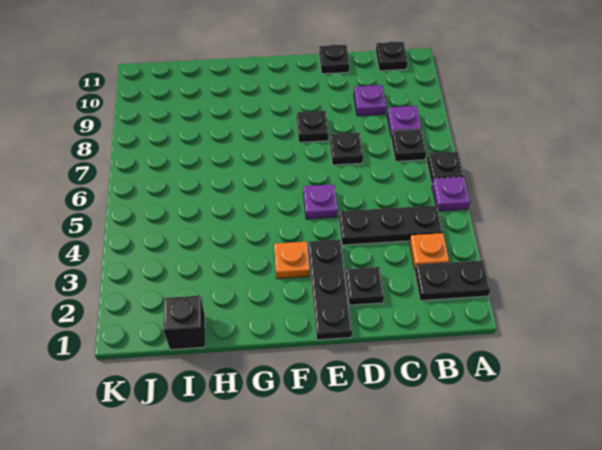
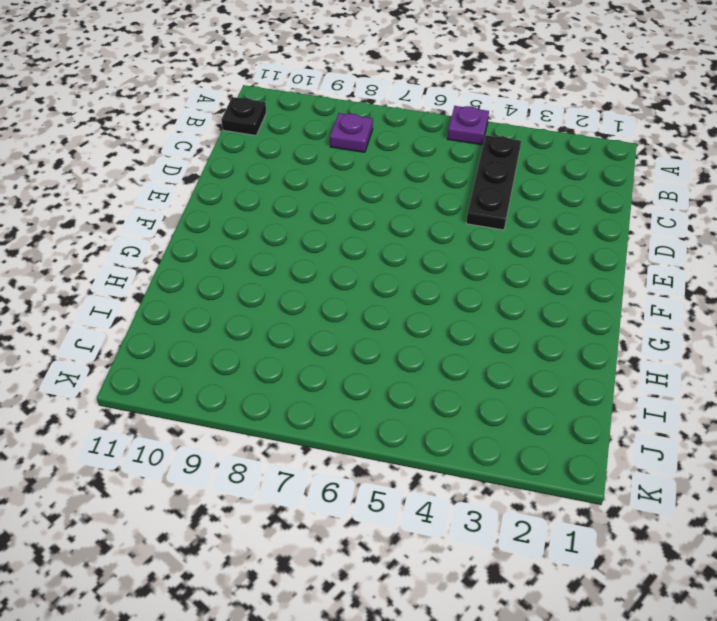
none -> black 1x2 plate [415,260,491,301]
none -> black 1x1 plate [427,152,464,184]
none -> orange 1x1 plate [410,233,449,270]

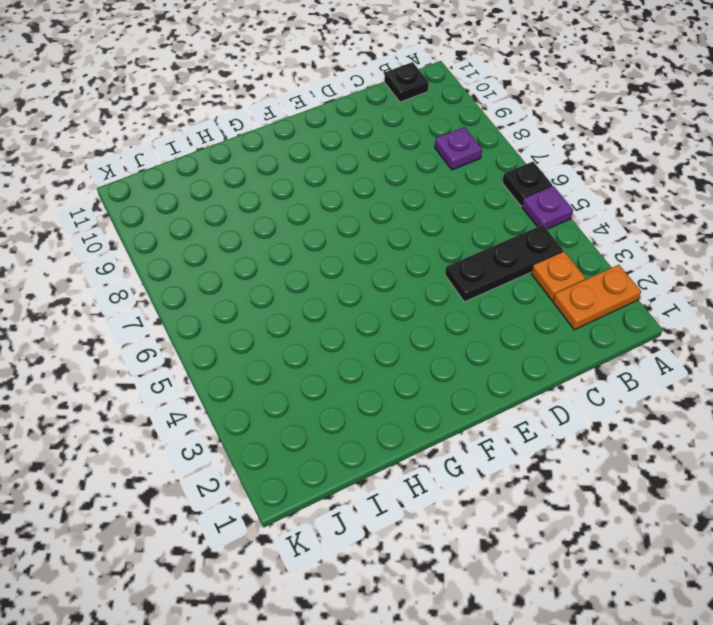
orange 1x2 plate [553,265,641,330] -> black 1x2 plate [415,260,491,301]
none -> black 1x1 plate [391,129,426,161]
none -> purple 1x1 plate [354,85,386,116]
none -> black 1x1 plate [346,267,384,305]

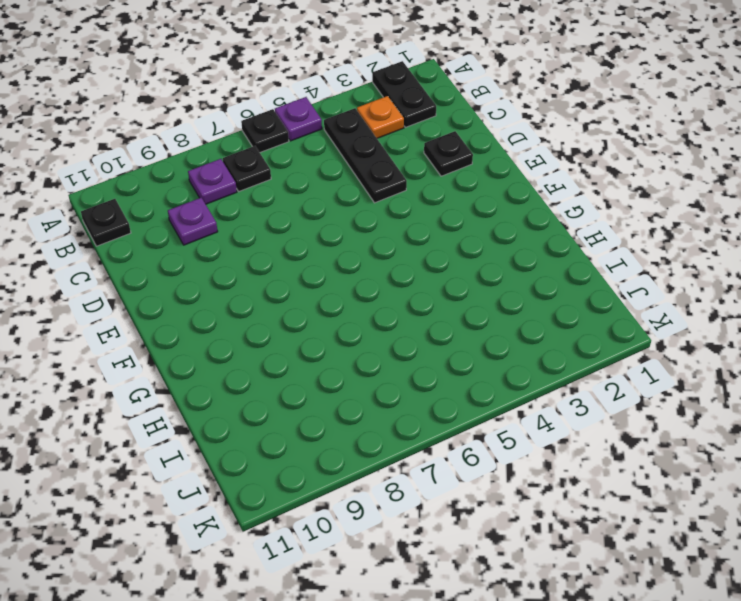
none -> black 1x1 plate [330,133,363,165]
none -> black 1x1 plate [319,44,350,74]
none -> black 1x3 plate [308,240,352,340]

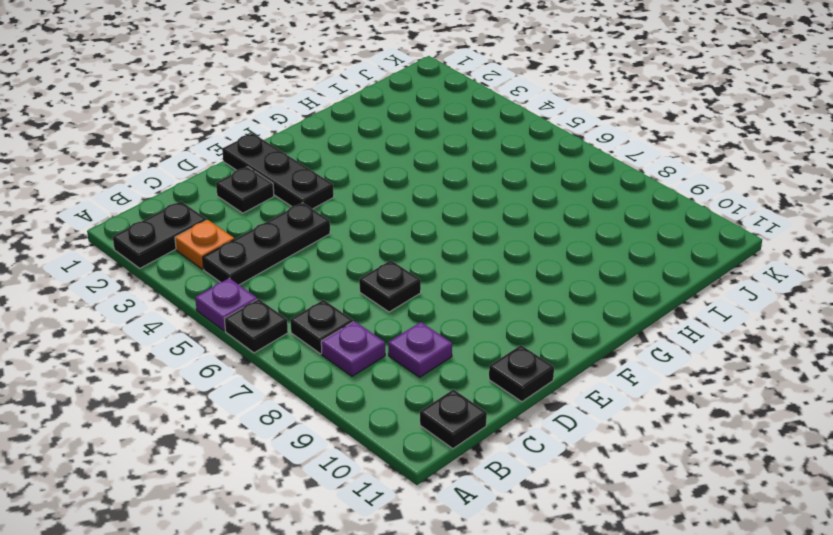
none -> purple 1x1 plate [303,184,338,219]
none -> black 1x1 plate [297,111,328,142]
none -> orange 1x1 plate [274,242,310,279]

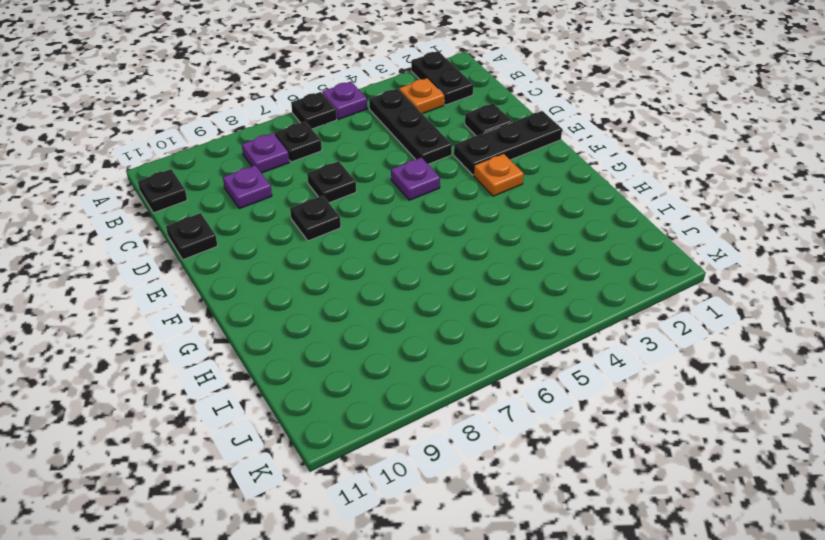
none -> black 1x1 brick [164,296,205,350]

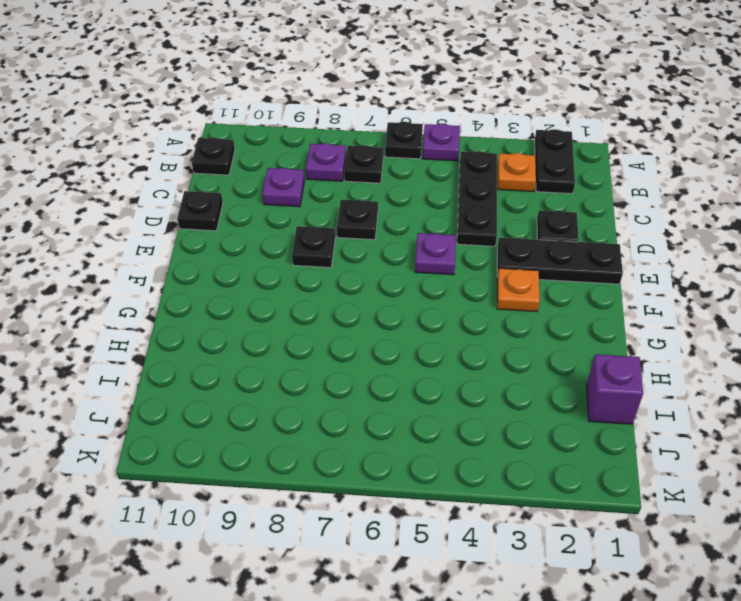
purple 1x1 brick [587,354,643,424] -> black 1x1 brick [164,296,205,350]

